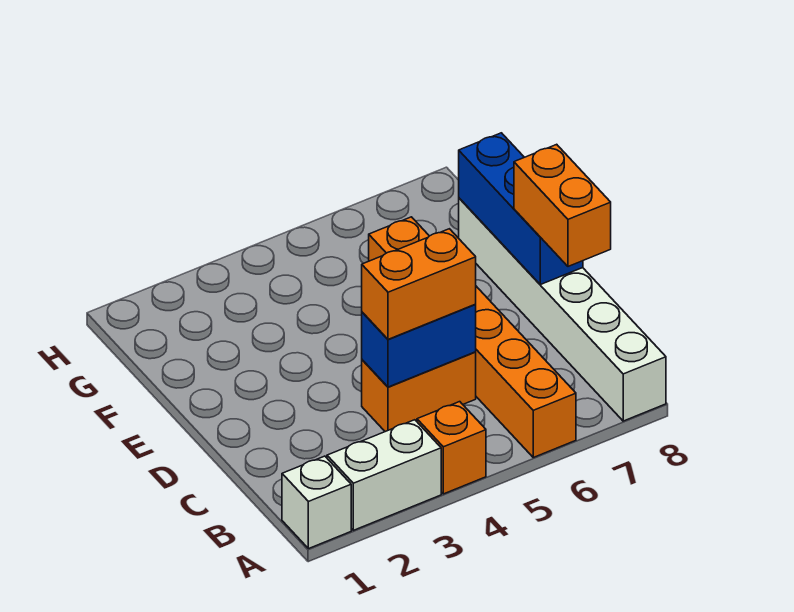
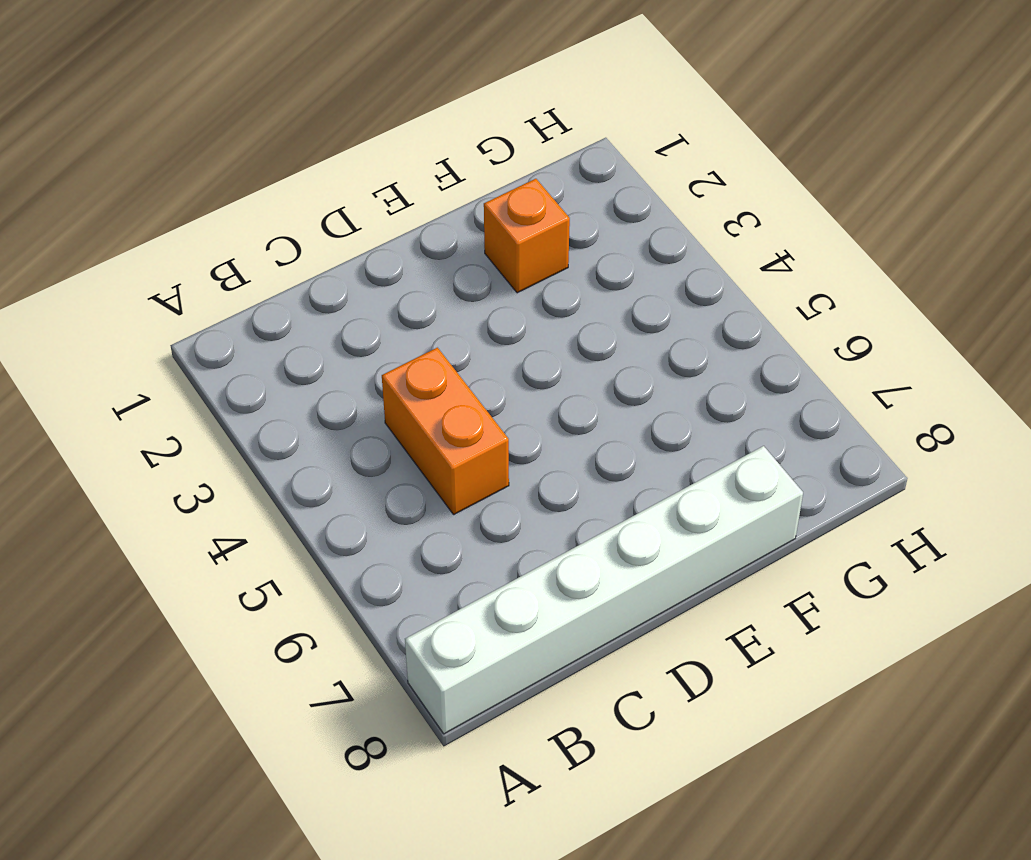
orange 1x1 brick [484,179,570,293] -> orange 1x1 brick moved to [417,402,486,494]
none -> white 1x1 brick [282,456,351,549]
none -> white 1x2 brick [327,420,441,530]

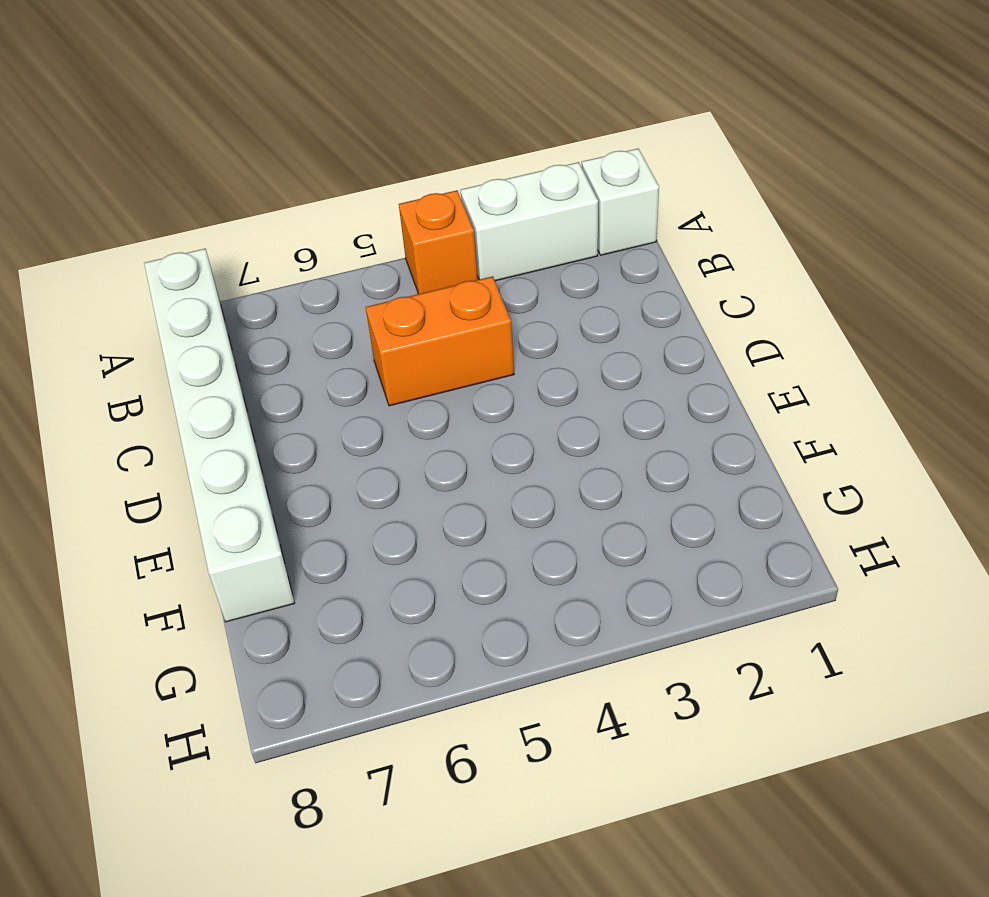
none -> orange 1x6 brick [369,217,576,457]
none -> blue 1x2 brick [362,305,476,387]

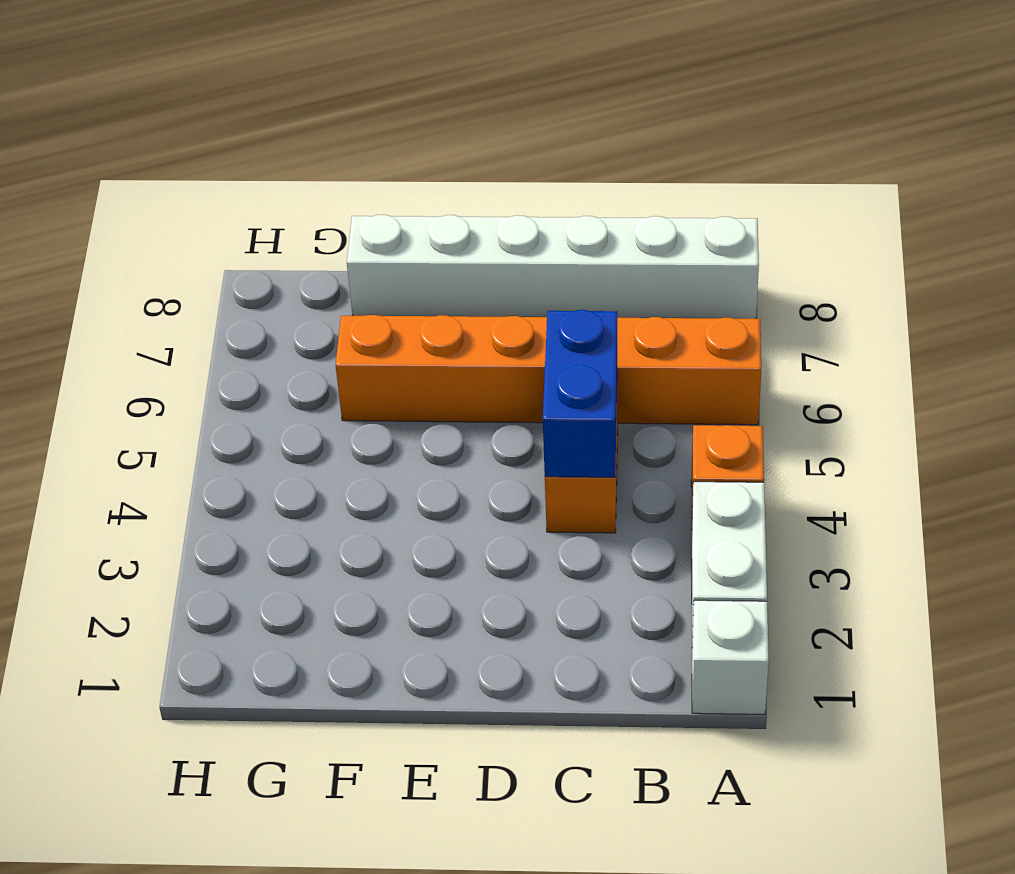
none -> blue 1x3 brick [459,133,583,285]
none -> orange 1x2 brick [362,229,476,339]

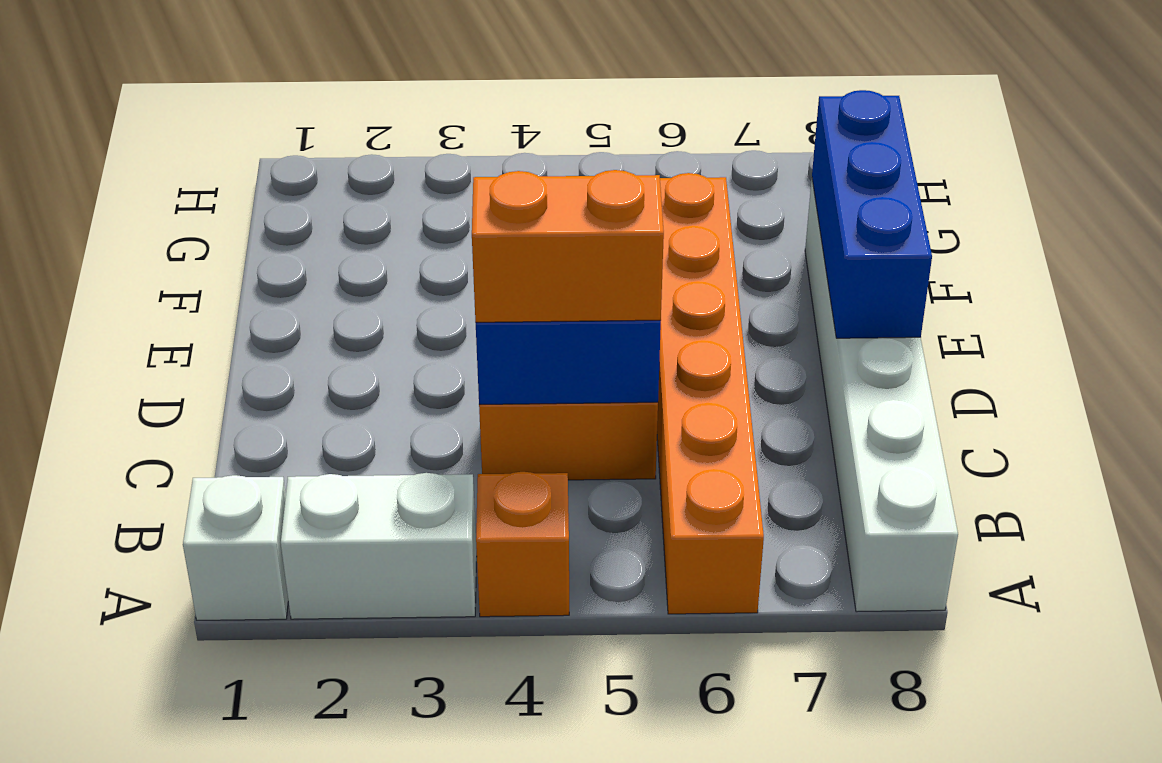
none -> orange 1x2 brick [514,144,611,266]

